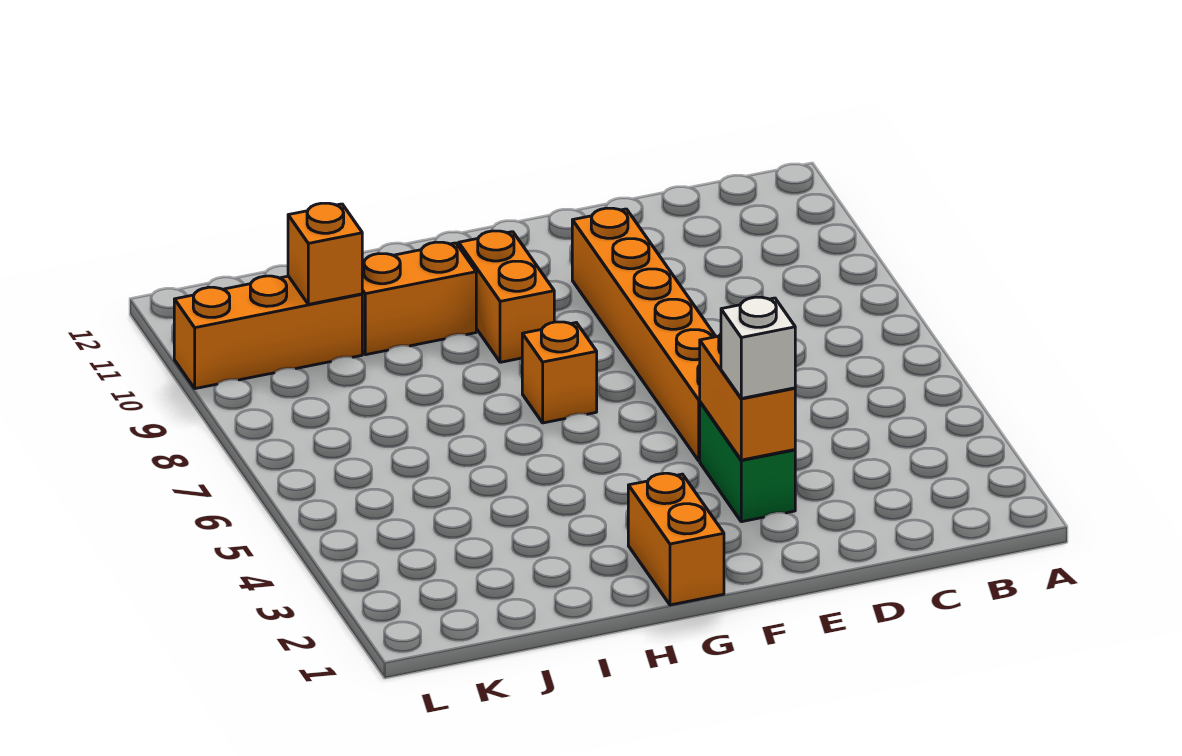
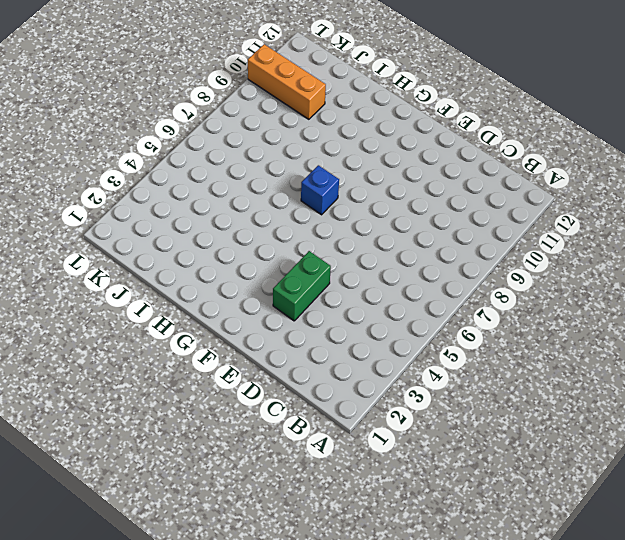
blue 1x1 brick [301,165,339,215] -> orange 1x1 brick [522,322,597,423]
none -> orange 1x6 brick [572,208,716,461]
none -> orange 1x2 brick [628,473,724,605]

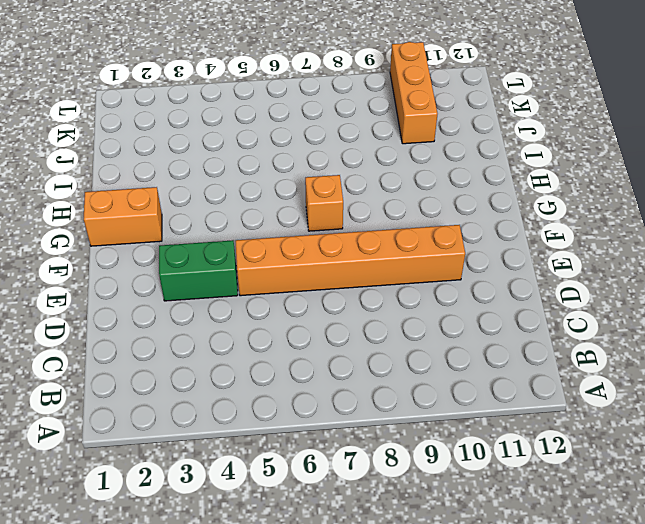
none -> orange 1x2 brick [459,231,554,362]
none -> orange 1x2 brick [362,242,476,355]

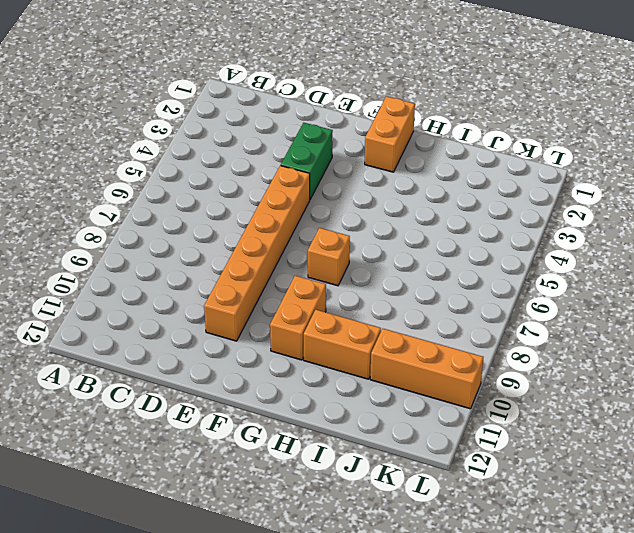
none -> orange 1x2 brick [700,334,795,460]
none -> orange 1x1 brick [288,203,362,304]

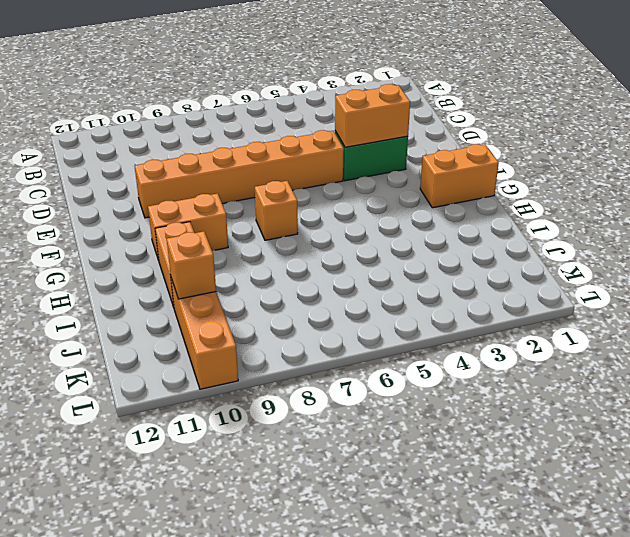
none -> white 1x1 brick [721,297,795,398]

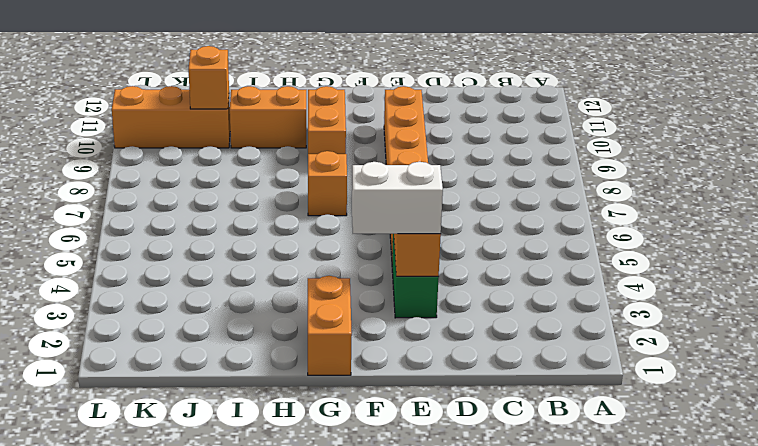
white 1x2 brick [352,162,443,234] -> white 1x1 brick [721,297,795,398]

